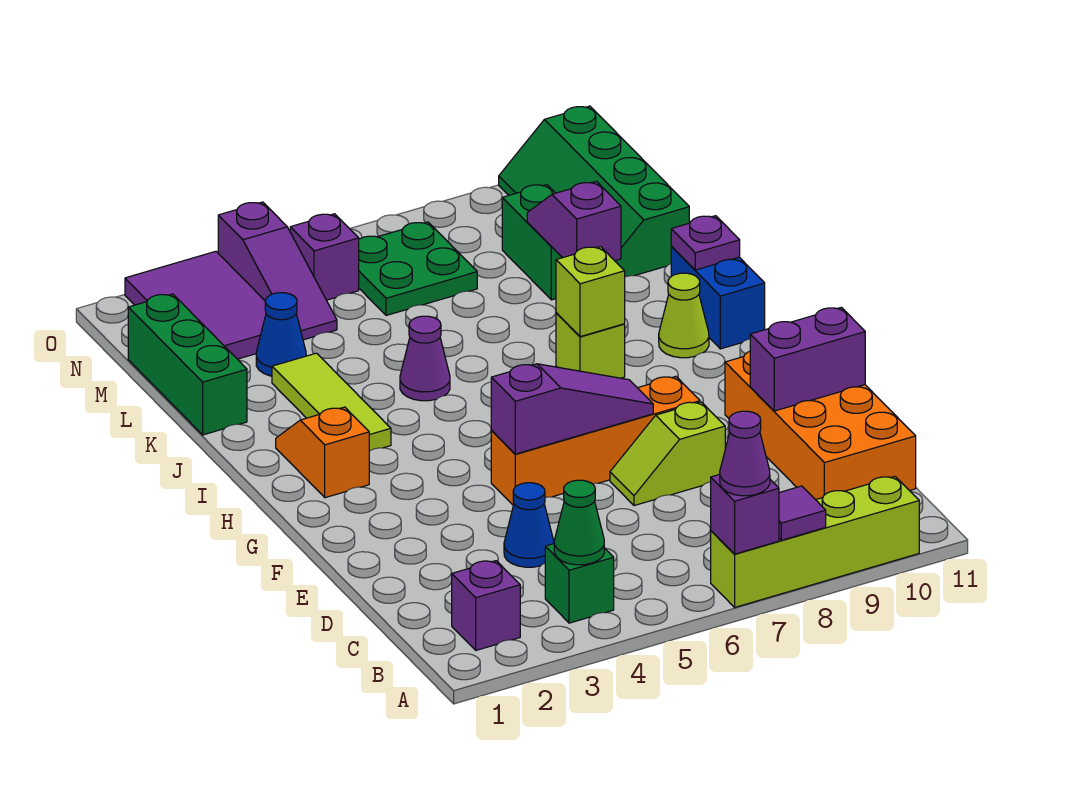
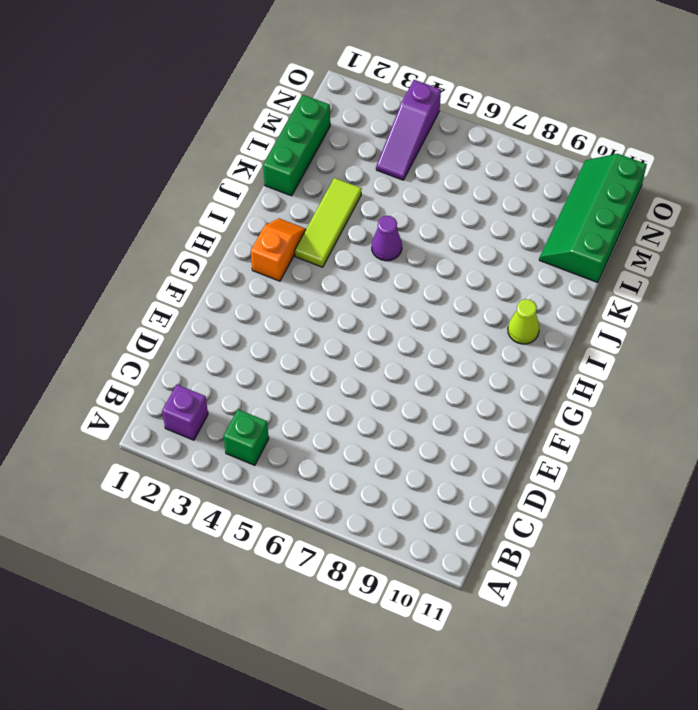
none -> lime 1x4 brick [711,477,919,607]
none -> orange 2x4 brick [725,352,916,500]
none -> blue 1x1 cone [504,483,554,567]
none -> lime 1x2 slope [610,402,725,506]

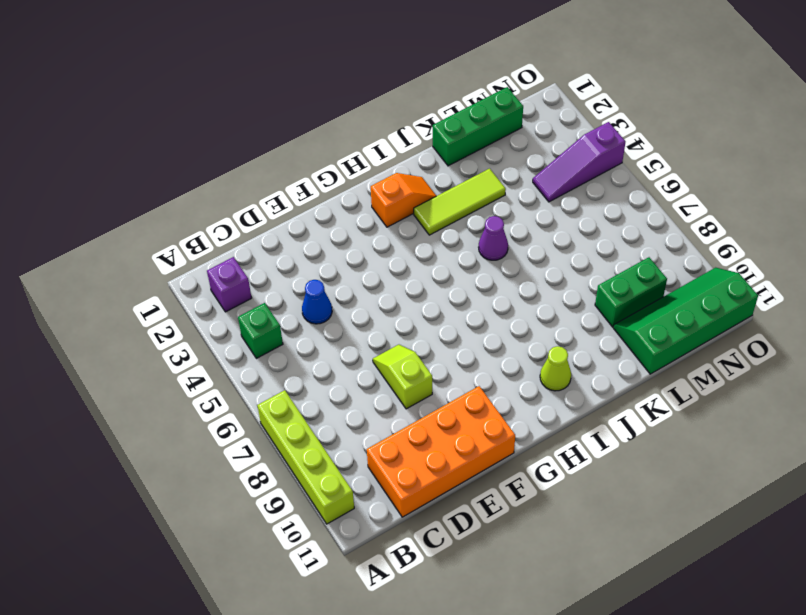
none -> orange 1x4 brick [491,377,700,505]
none -> lime 1x1 brick [556,313,625,378]
none -> blue 1x2 brick [671,247,765,349]
none -> blue 1x1 cone [256,293,306,376]

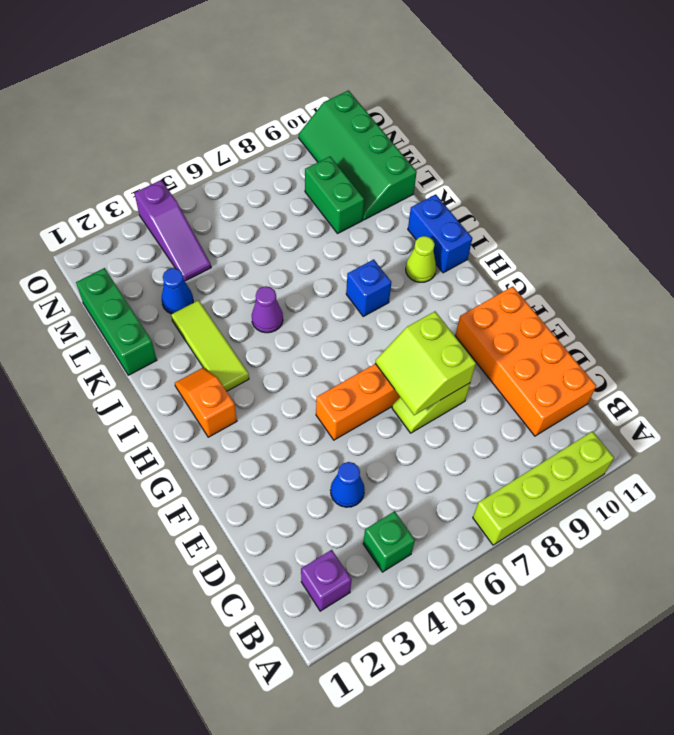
lime 2x2 slope [375,311,476,415] -> purple 1x3 slope [491,364,653,454]
blue 1x1 brick [346,259,391,316] -> lime 1x1 brick [556,313,625,378]
none -> purple 2x3 tile [125,251,266,359]
none -> green 2x2 plate [359,222,477,315]
none -> purple 1x1 brick [290,214,359,300]
none -> purple 1x1 brick [711,474,779,554]

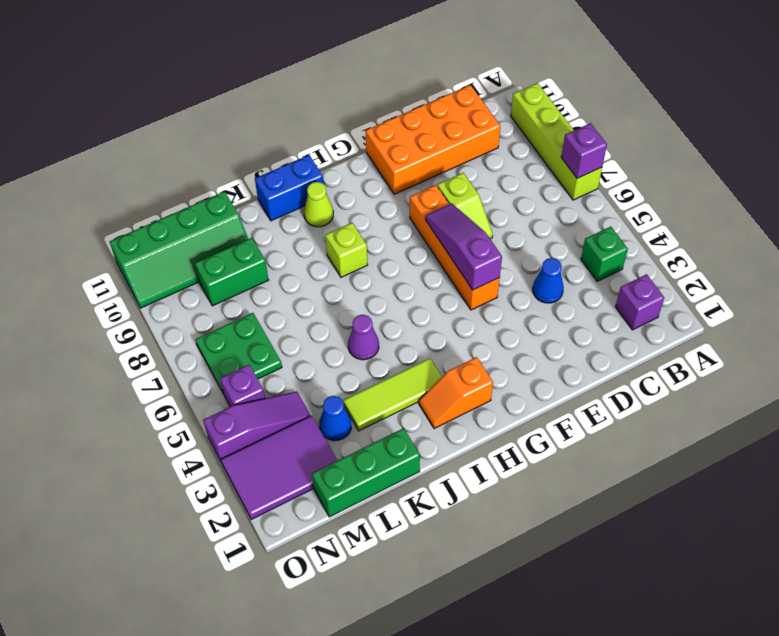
none -> purple 1x1 tile [779,486,826,540]
none -> green 1x1 cone [554,480,604,565]
none -> purple 1x2 brick [750,307,865,411]
none -> lime 1x1 brick [556,247,625,337]

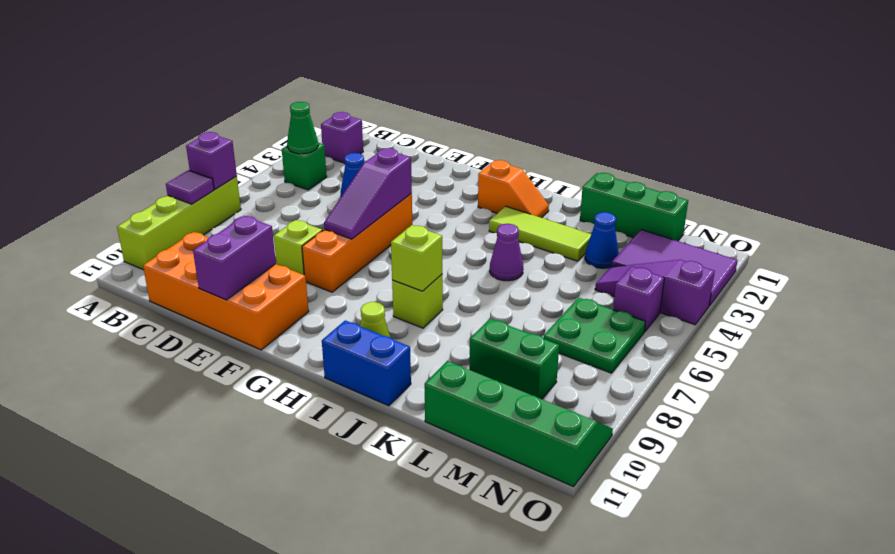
none -> purple 1x1 plate [671,216,740,270]
none -> purple 1x2 slope [527,181,621,261]
none -> purple 1x1 cone [720,411,770,496]

